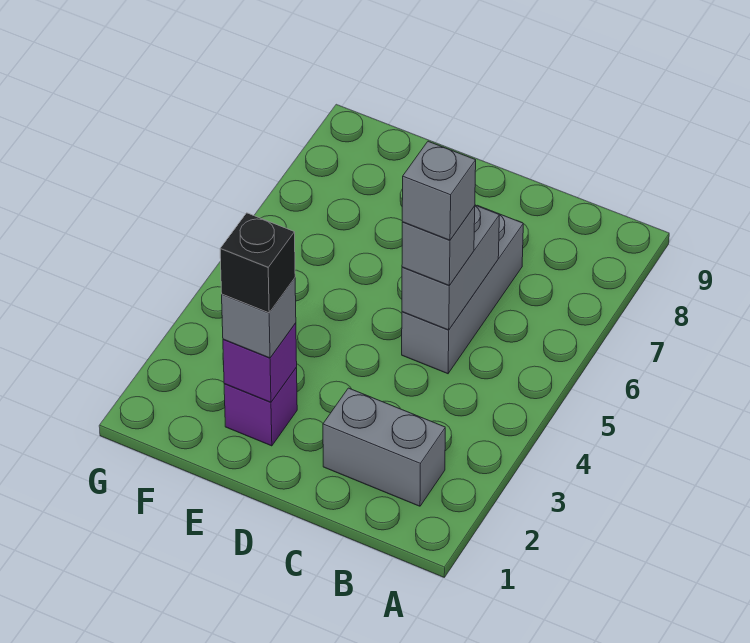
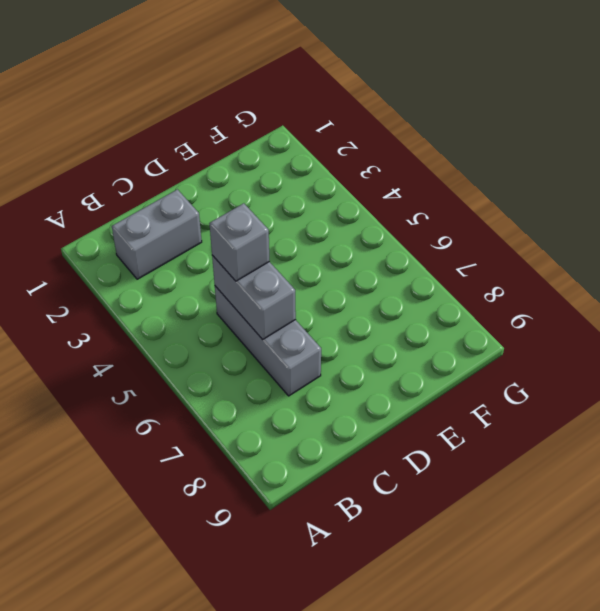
none -> purple 1x1 brick [224,367,297,446]
none -> purple 1x1 brick [223,323,297,402]

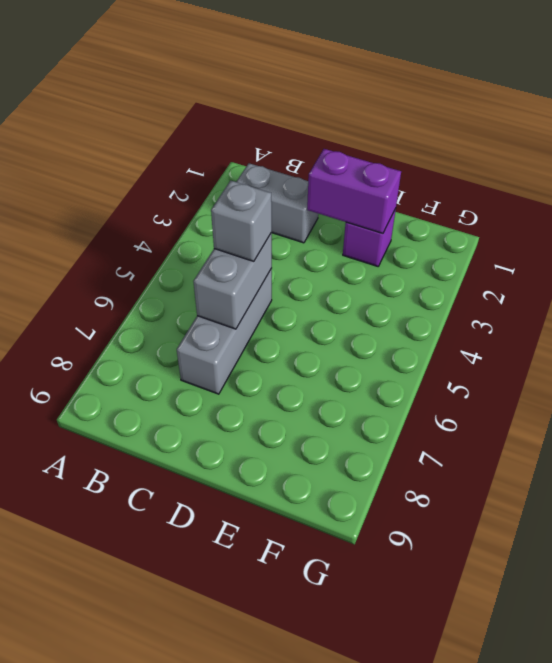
purple 1x2 brick [307,149,401,234] -> purple 1x1 brick [223,323,297,402]
none -> grey 1x1 brick [222,278,296,358]
none -> grey 1x1 brick [402,141,476,240]

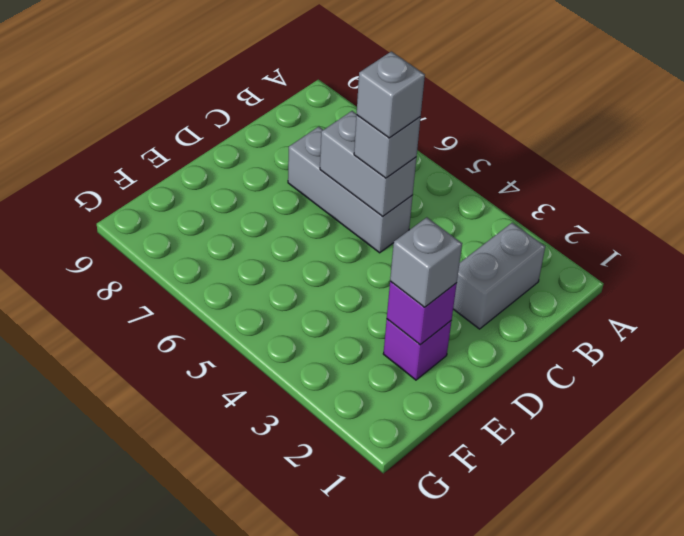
none -> black 1x1 brick [220,213,295,313]

